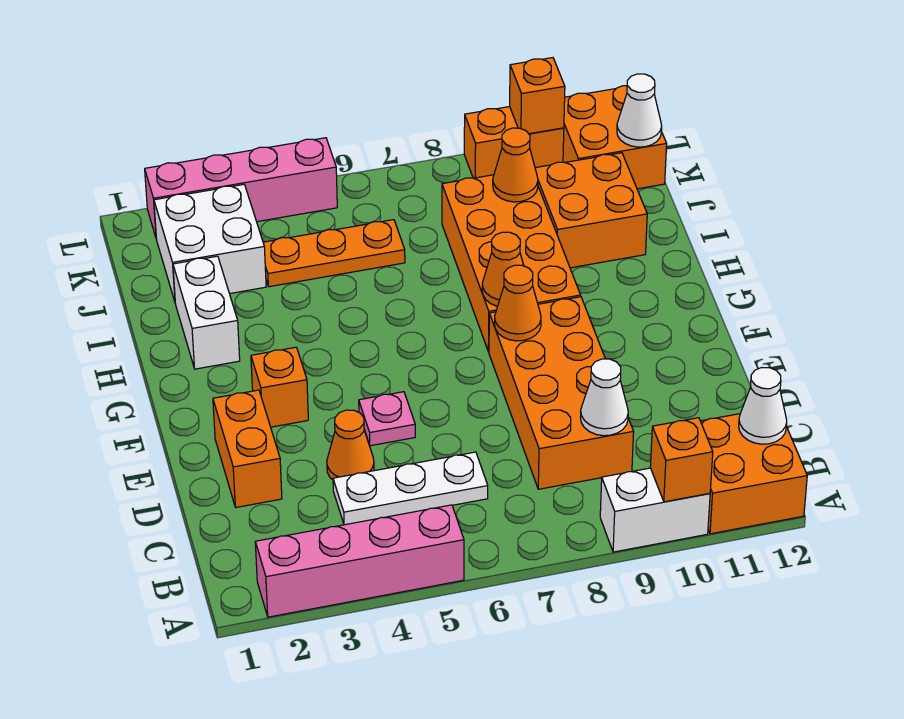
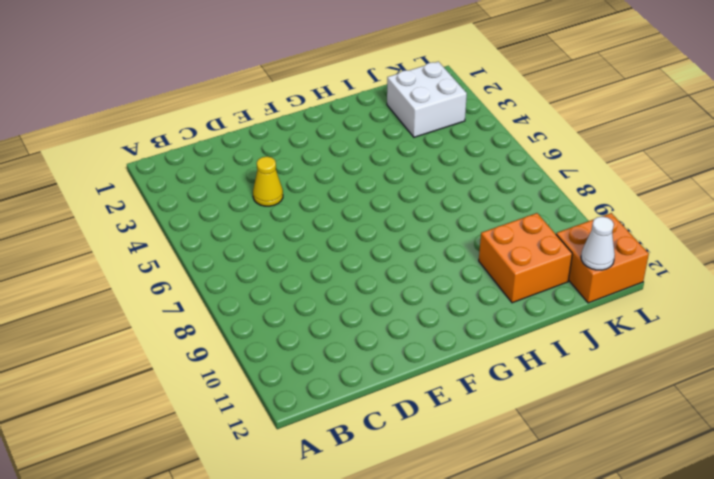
yellow 1x1 cone [253,157,283,206] -> orange 1x1 cone [327,410,374,480]
none -> pink 1x4 brick [255,505,464,617]
none -> white 1x2 brick [600,468,710,552]
none -> orange 2x2 brick [701,414,807,534]

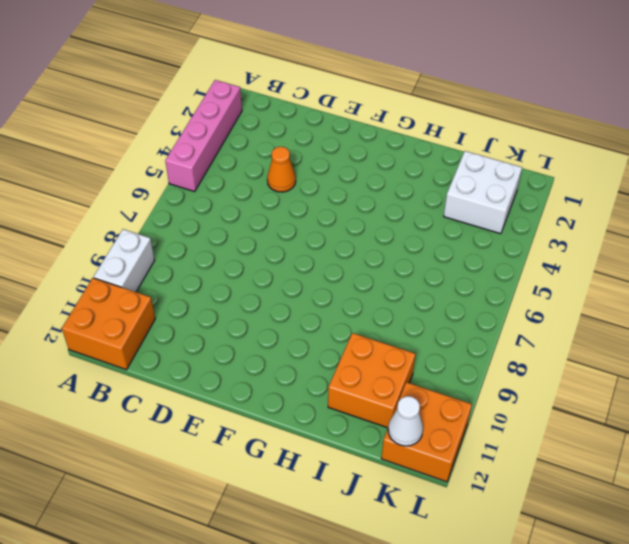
none -> white 1x3 plate [333,452,488,525]
none -> orange 2x4 brick [489,297,634,489]
none -> orange 1x2 brick [213,390,282,507]

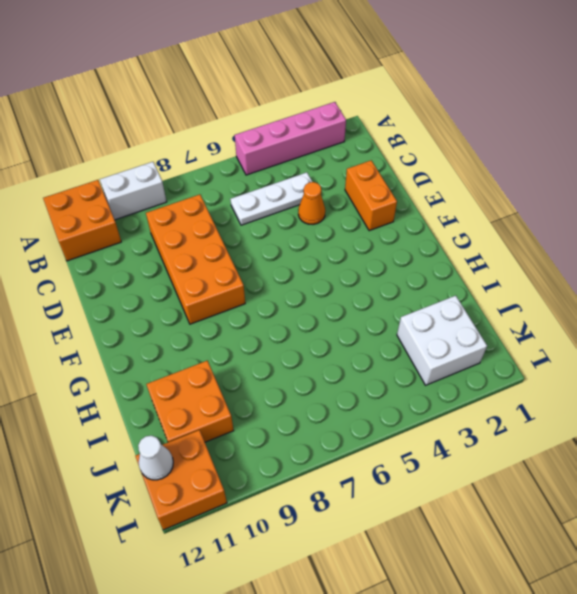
none -> pink 1x1 plate [359,392,415,446]
none -> orange 1x1 brick [251,347,308,427]
none -> orange 2x4 brick [442,175,581,352]

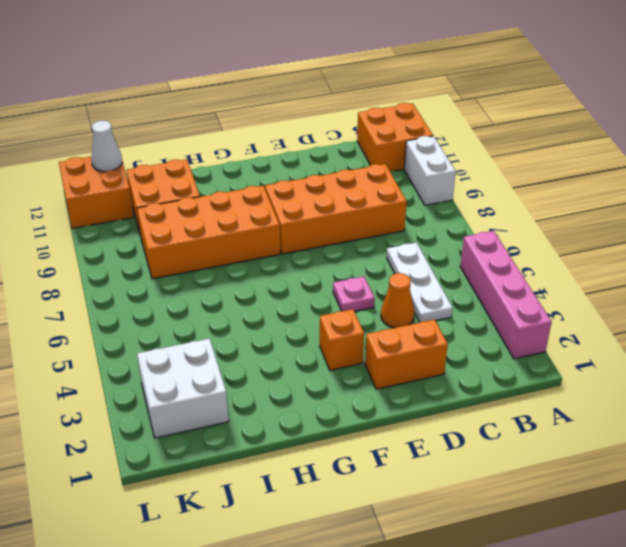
none -> white 1x2 brick [173,256,240,369]
none -> orange 1x3 plate [263,220,405,287]
none -> pink 1x4 brick [145,138,337,237]

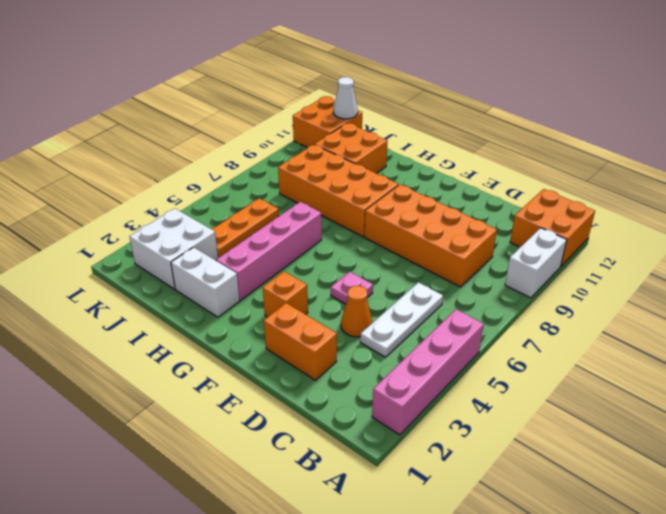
pink 1x4 brick [216,202,322,300] -> pink 1x4 brick moved to [145,138,337,237]
none -> orange 1x2 brick [464,107,564,178]
none -> orange 1x1 brick [650,418,713,502]
none -> white 1x1 cone [739,368,787,444]

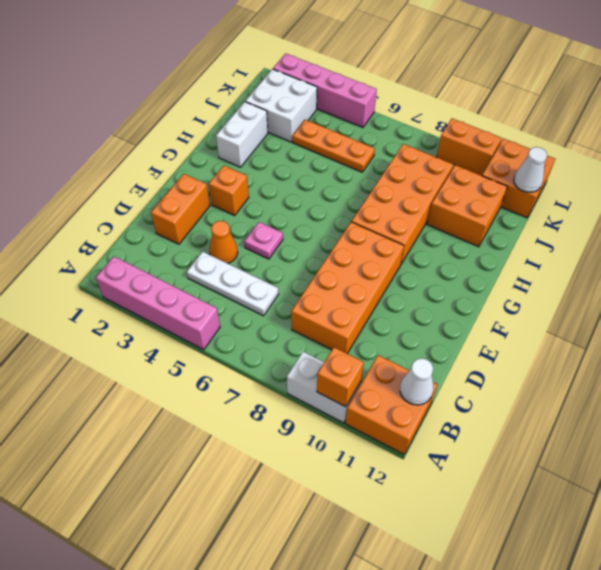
none -> white 1x1 cone [581,359,628,436]
none -> orange 1x1 cone [494,265,541,341]
none -> orange 1x1 cone [482,232,524,306]

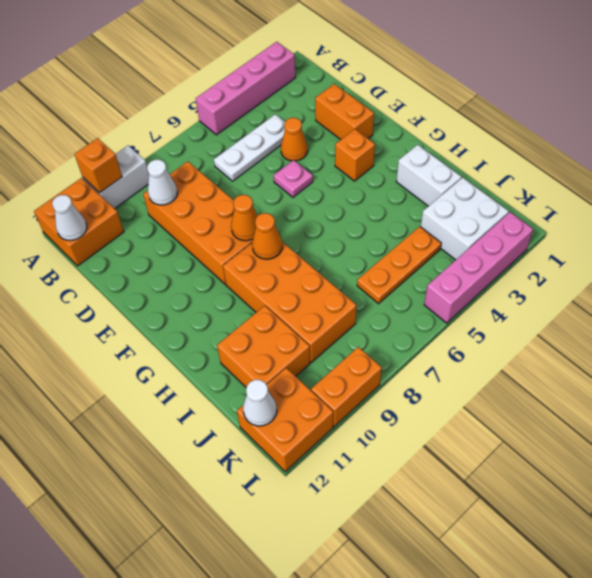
none -> orange 1x1 cone [493,128,538,202]
none -> orange 1x1 brick [510,58,565,134]

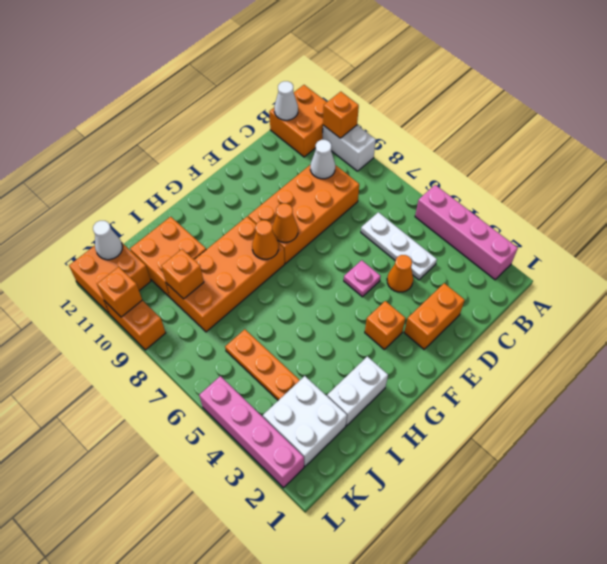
orange 1x1 brick [161,249,204,299] -> orange 1x1 cone [493,128,538,202]

